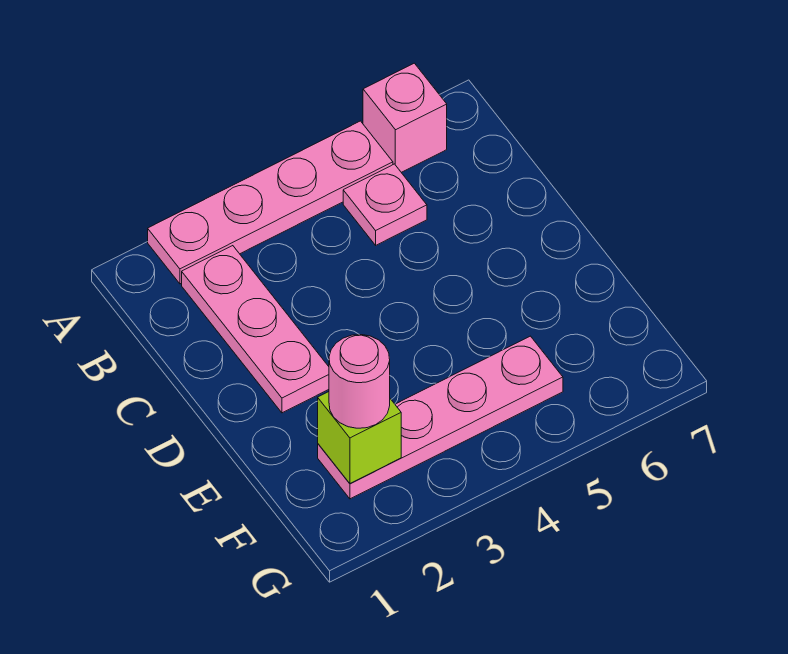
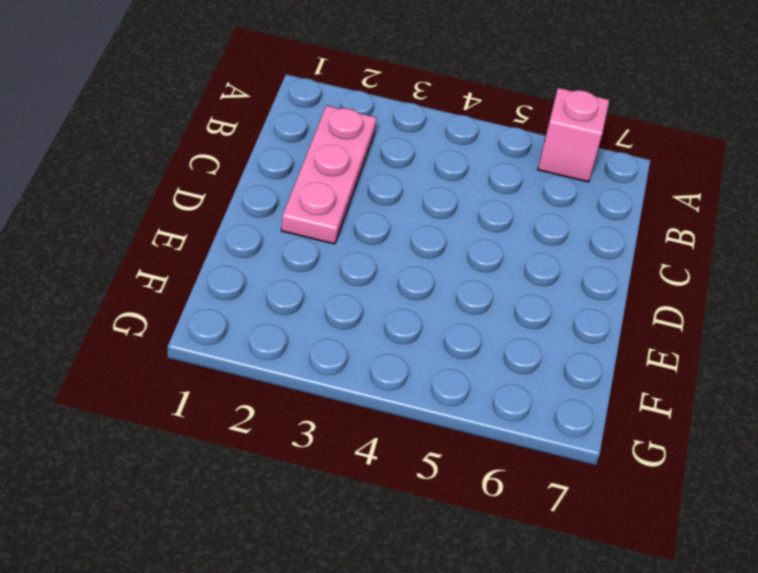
none -> pink 1x4 plate [148,121,393,284]
none -> pink 1x1 plate [343,164,427,245]

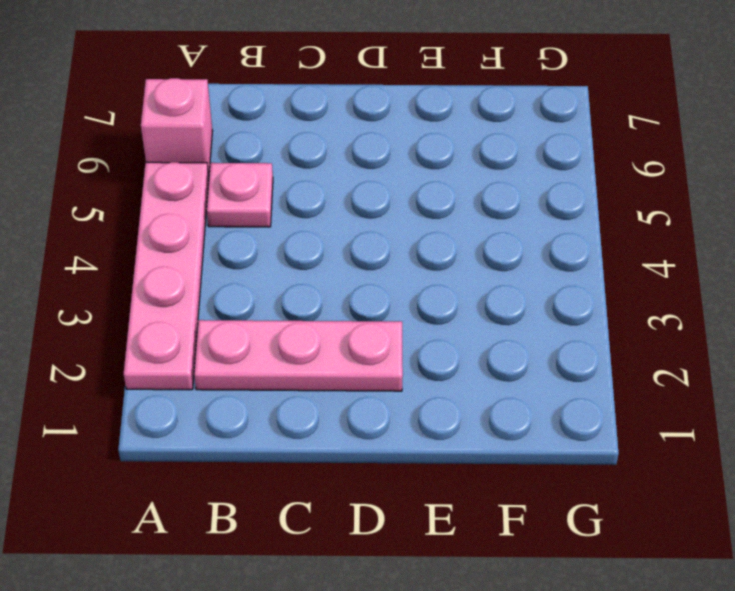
none -> pink 1x4 plate [318,336,563,499]
none -> lime 1x1 brick [318,392,401,483]

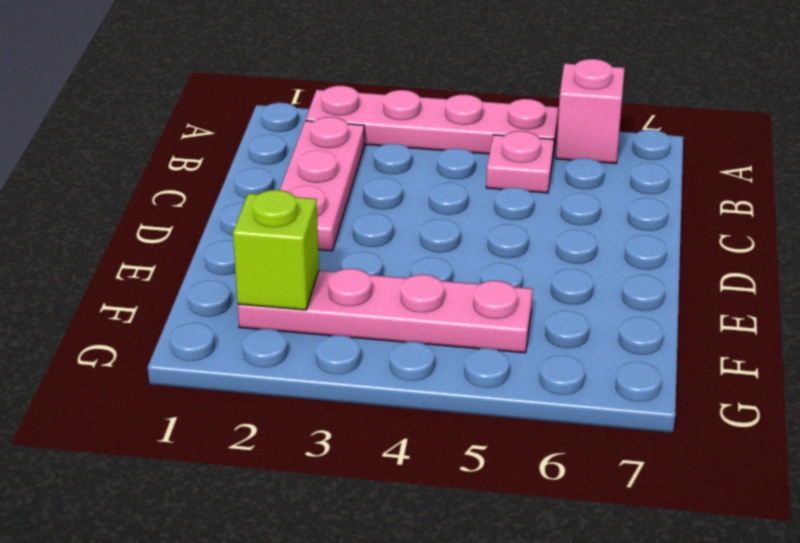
none -> pink 1x1 round brick [329,335,390,428]

